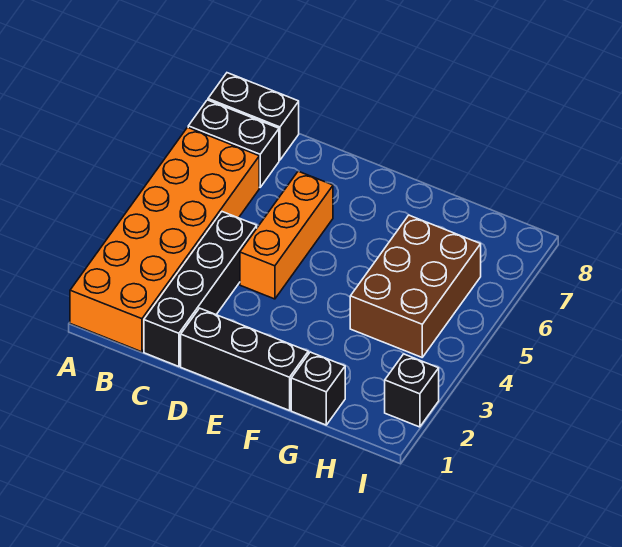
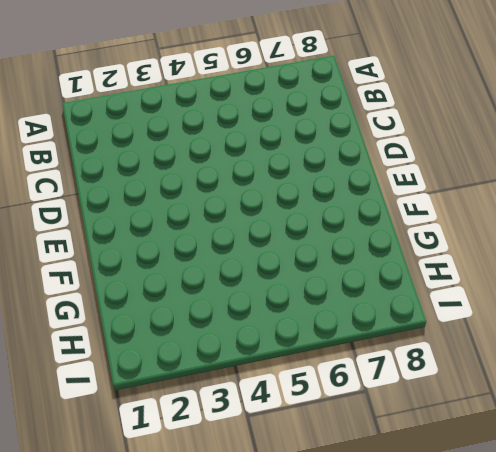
none -> orange 2x6 brick [70,127,259,352]
none -> black 1x2 brick [188,100,279,187]

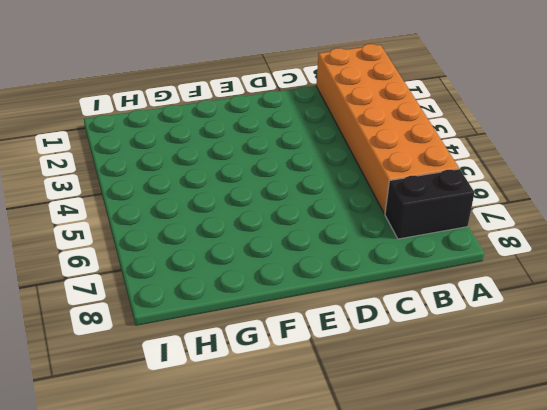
none -> black 1x2 brick [208,73,299,160]
none -> black 1x4 brick [144,212,257,367]

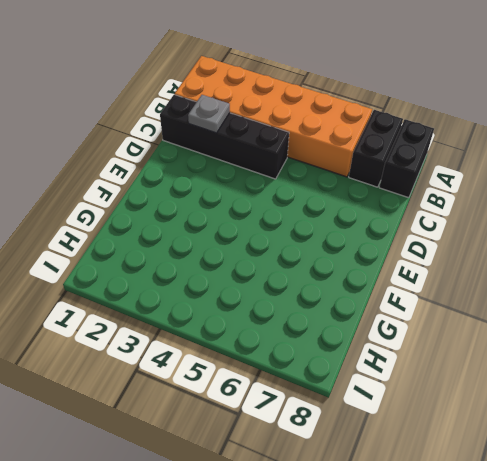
grey 1x1 plate [188,95,230,133] -> none
none -> black 1x3 brick [181,308,308,410]
none -> orange 1x3 brick [240,171,333,299]

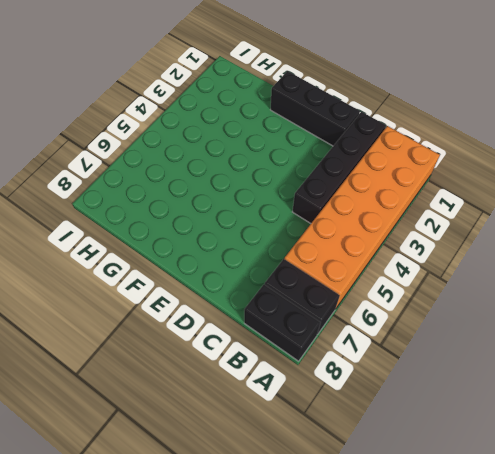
none -> orange 1x3 brick [240,171,333,299]
none -> black 1x1 brick [291,352,345,425]

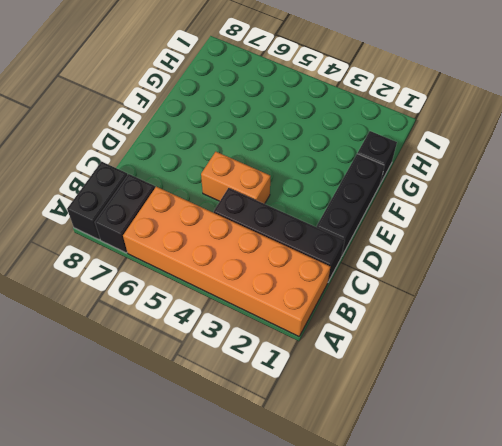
orange 1x2 brick [201,152,271,204] -> orange 1x3 brick [240,171,333,299]
none -> brown 2x3 brick [350,215,481,357]
none -> black 1x1 brick [385,354,439,427]

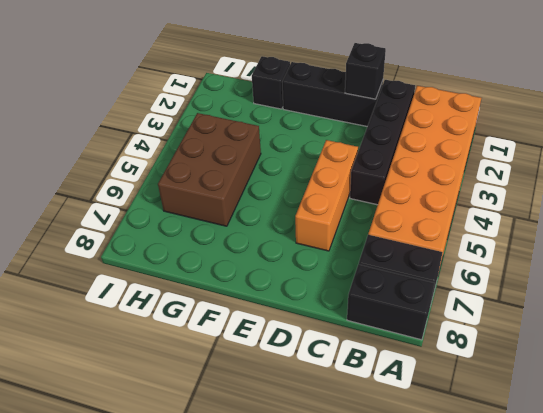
black 1x1 brick [345,43,386,99] -> black 1x1 brick moved to [385,354,439,427]

